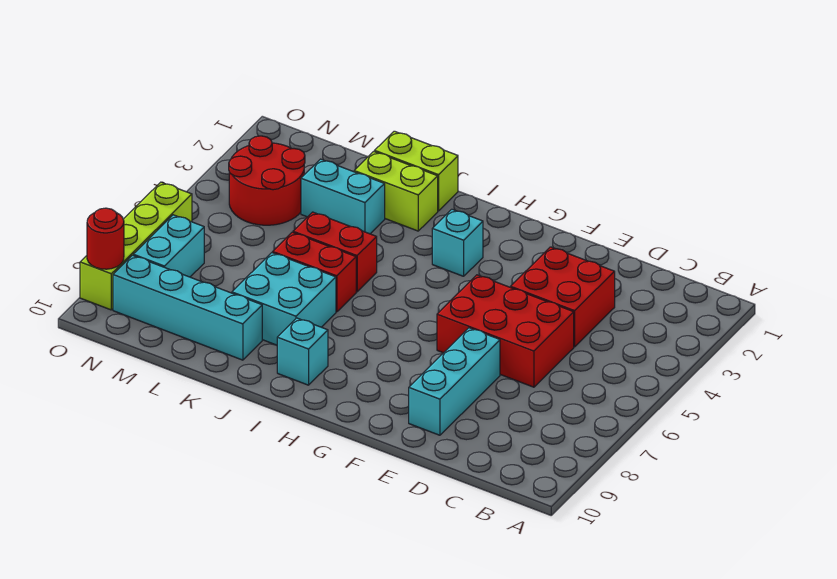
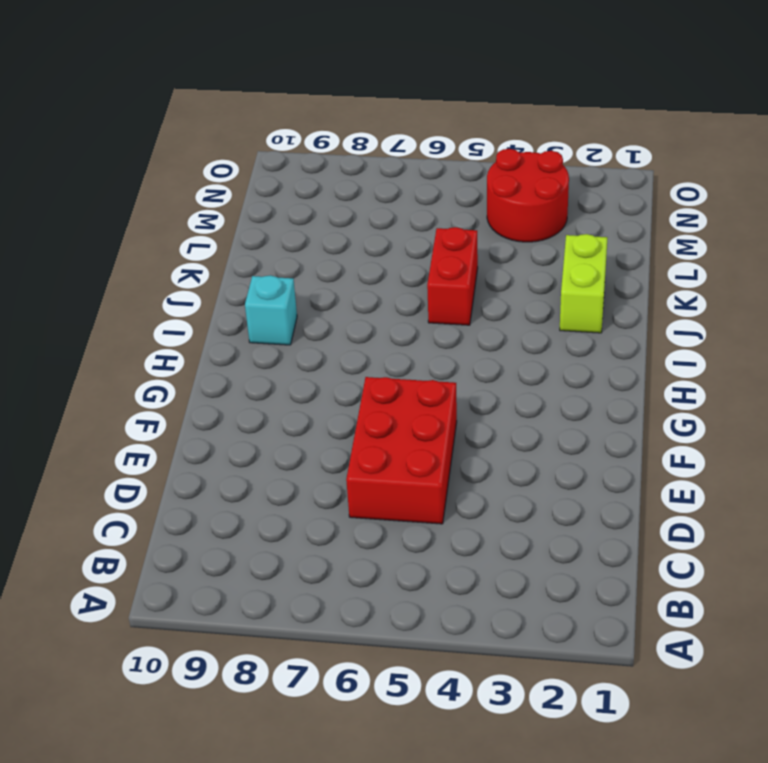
none -> red 2x2 brick [511,247,615,347]
none -> cyan 1x3 brick [409,328,500,435]
none -> cyan 1x1 brick [432,209,483,276]

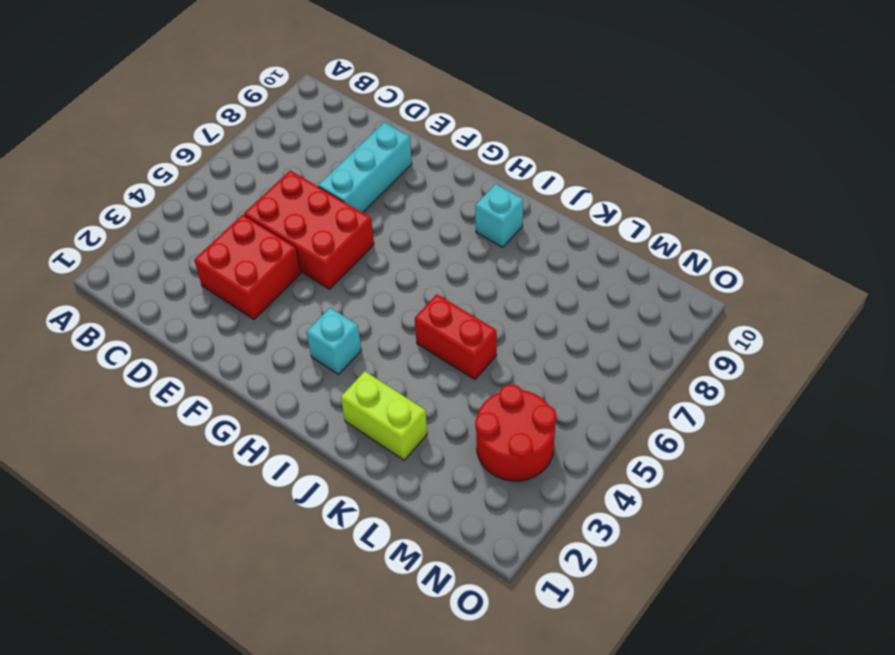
none -> lime 1x2 brick [375,131,458,211]
none -> red 1x2 brick [273,232,356,312]
none -> cyan 2x2 brick [232,253,336,345]

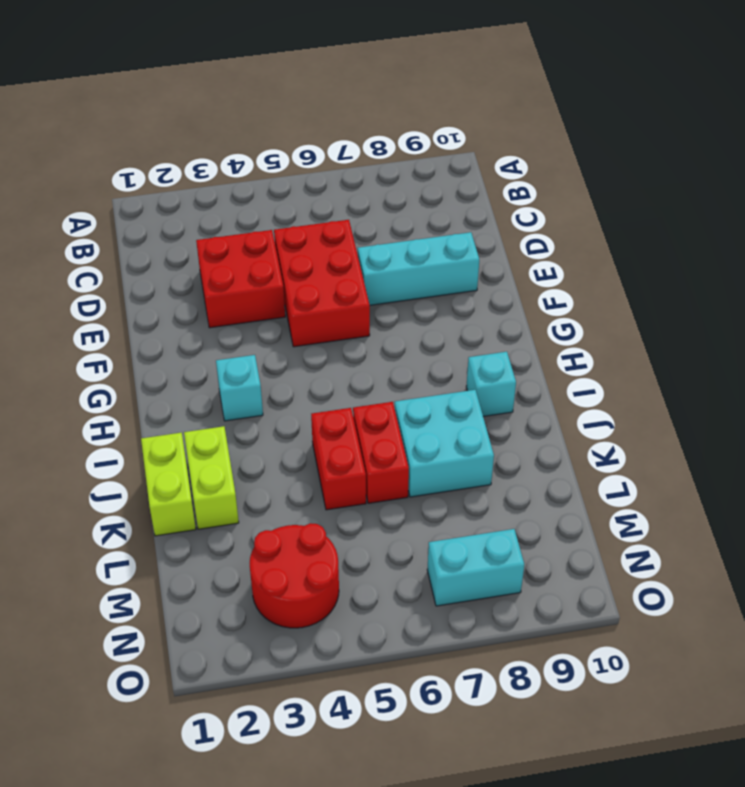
none -> cyan 1x2 brick [301,159,385,234]
none -> cyan 1x4 brick [113,255,262,360]
none -> lime 1x4 brick [80,182,192,310]

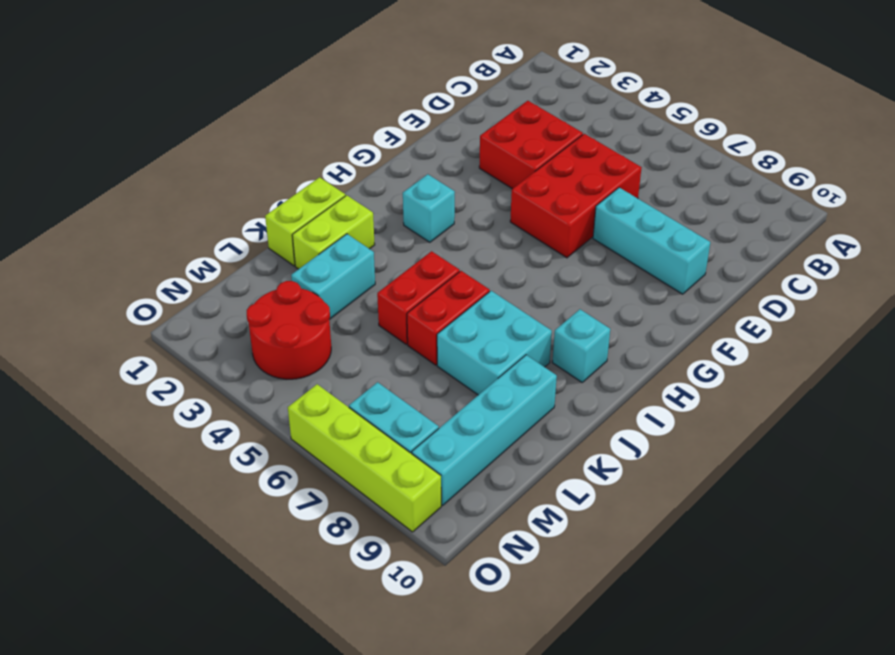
none -> red 1x1 round brick [87,208,124,269]

